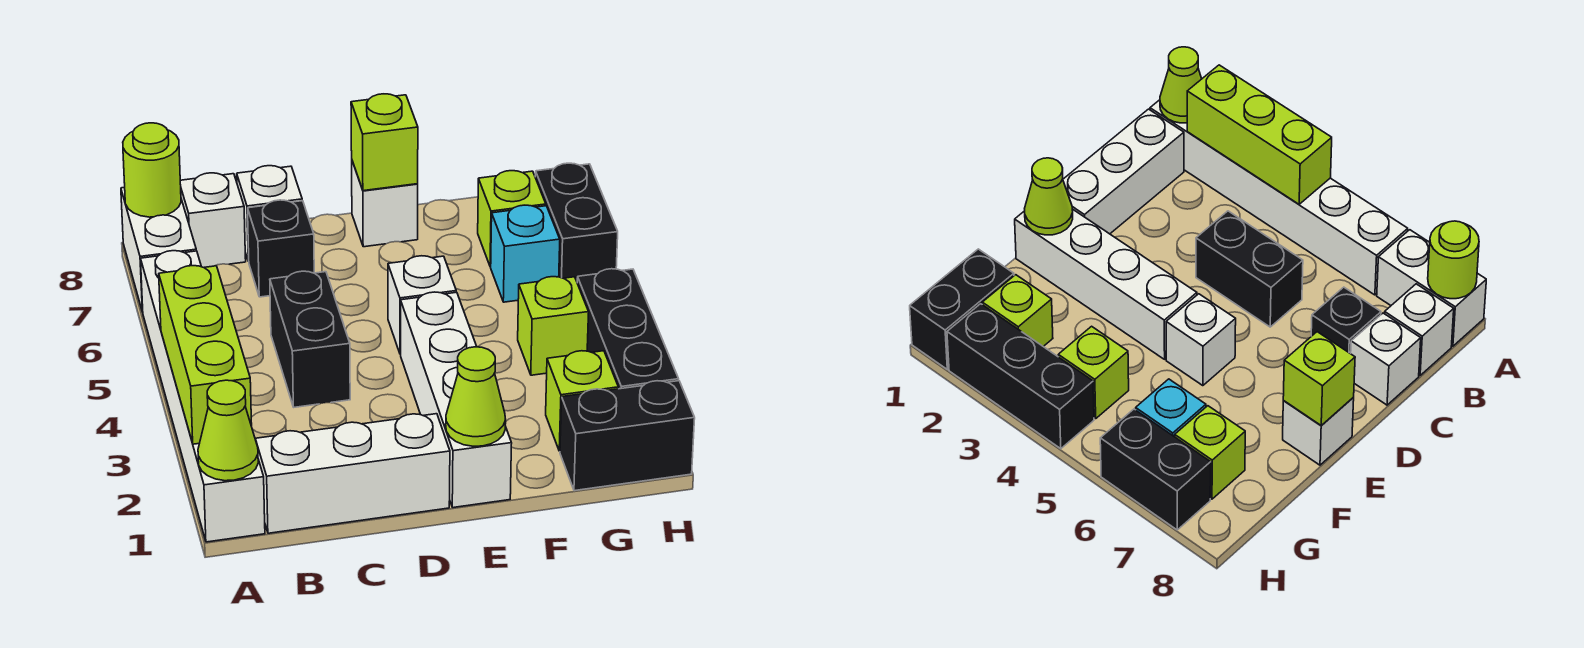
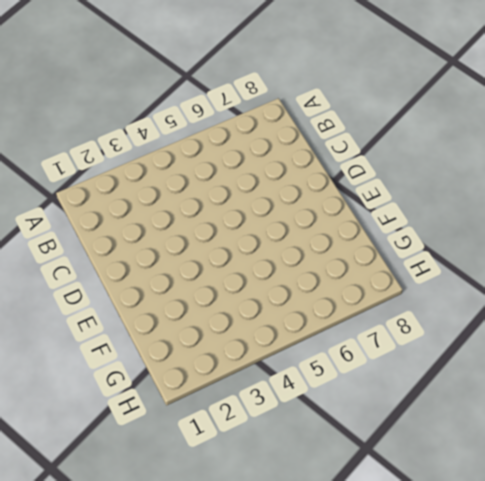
none -> white 1x6 brick [141,251,265,542]
none -> white 1x2 brick [121,187,196,312]
none -> white 1x3 brick [255,414,450,533]

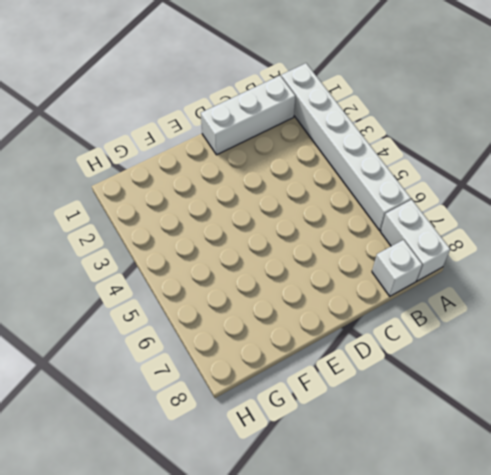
none -> black 1x2 brick [270,271,350,407]
none -> black 1x1 brick [248,200,314,297]
none -> white 1x1 brick [237,166,302,261]

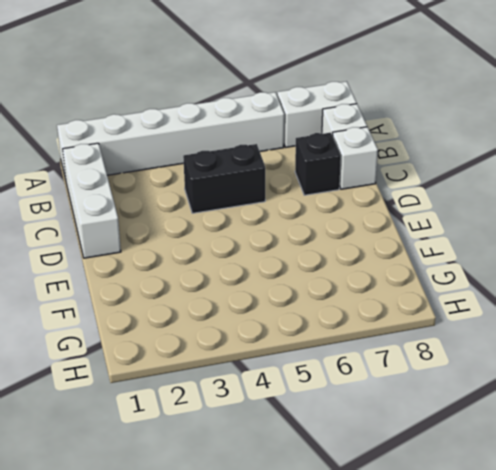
none -> white 1x4 brick [401,292,512,508]
none -> white 1x1 brick [388,256,456,354]
none -> white 1x1 brick [352,161,418,247]

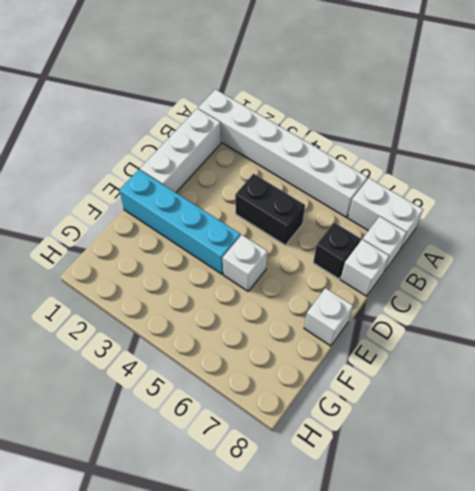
cyan 1x4 brick [119,170,240,274] -> white 1x4 brick [401,292,512,508]
none -> black 1x2 brick [560,381,695,491]
none -> lime 1x1 brick [546,351,618,451]
none -> lime 1x1 brick [518,277,589,375]

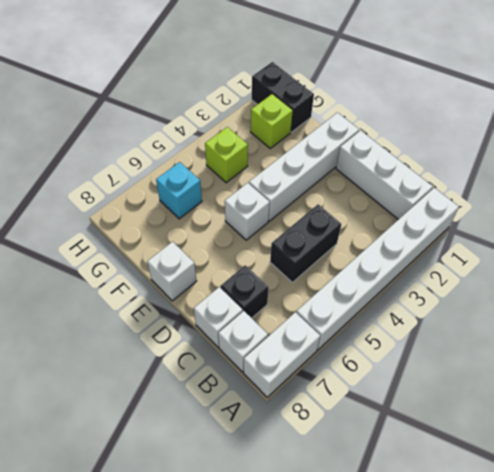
none -> lime 1x1 brick [478,171,546,267]
none -> black 1x3 brick [577,269,679,389]
none -> black 1x2 brick [535,163,618,281]

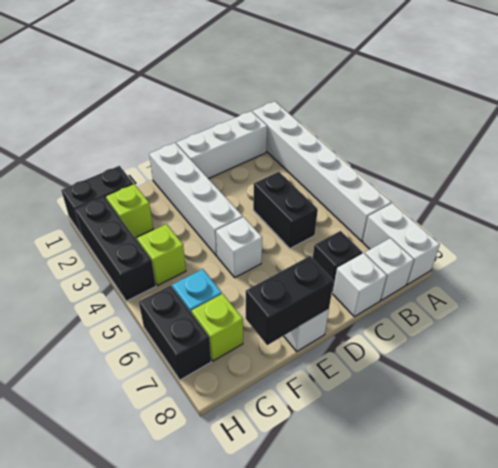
black 1x2 brick [246,256,334,345] -> lime 1x1 brick [351,94,418,191]
none -> lime 1x1 cone [198,380,258,481]
none -> lime 1x3 brick [159,266,252,444]
none -> lime 1x1 round brick [123,123,181,217]

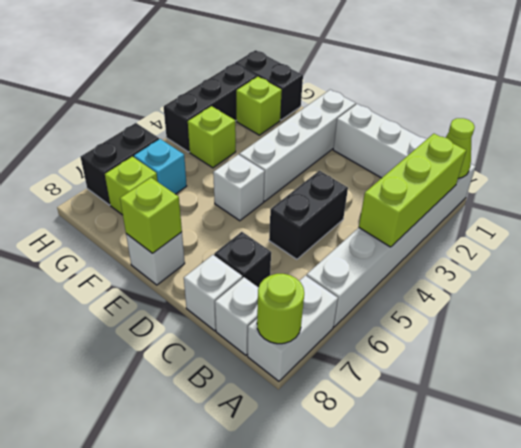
none -> lime 1x1 cone [446,347,506,446]

